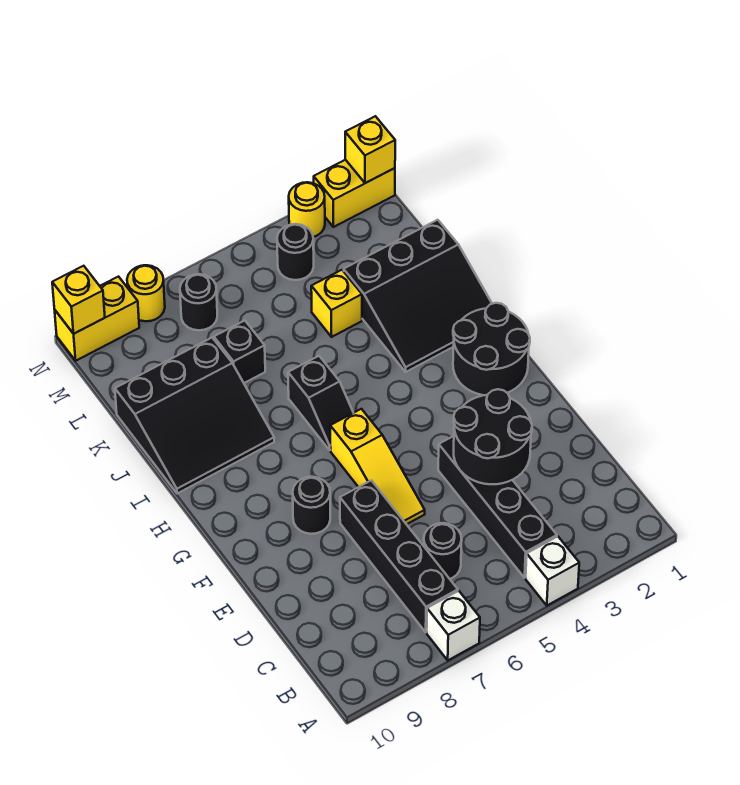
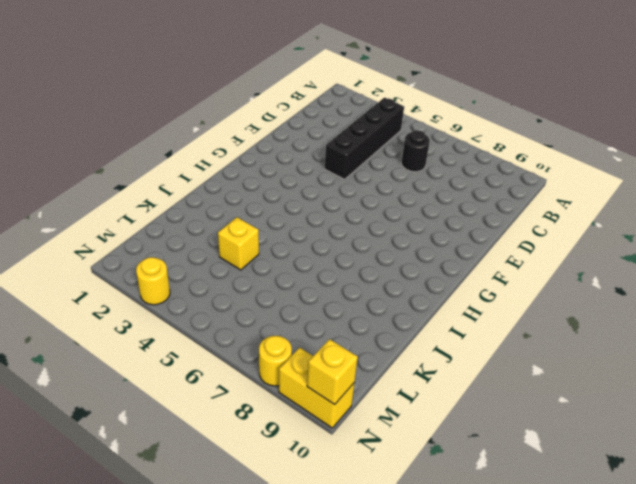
none -> white 1x1 brick [526,537,579,605]
none -> white 1x1 brick [427,591,480,660]
none -> black 1x4 brick [340,480,458,632]

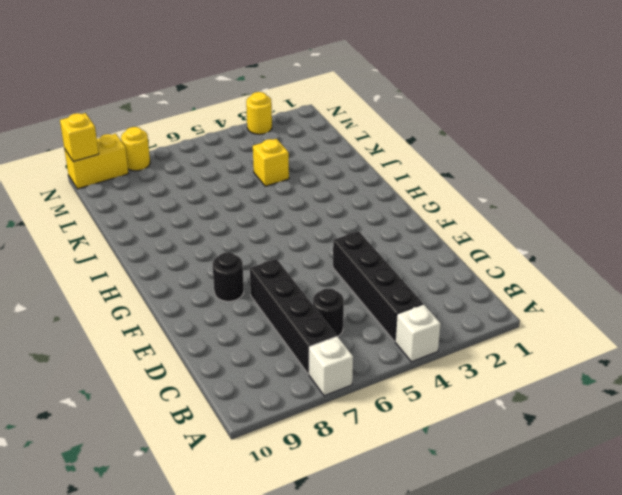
none -> yellow 1x3 slope [330,409,425,524]
none -> black 2x2 round brick [453,303,530,395]
none -> black 1x2 slope [288,356,353,450]

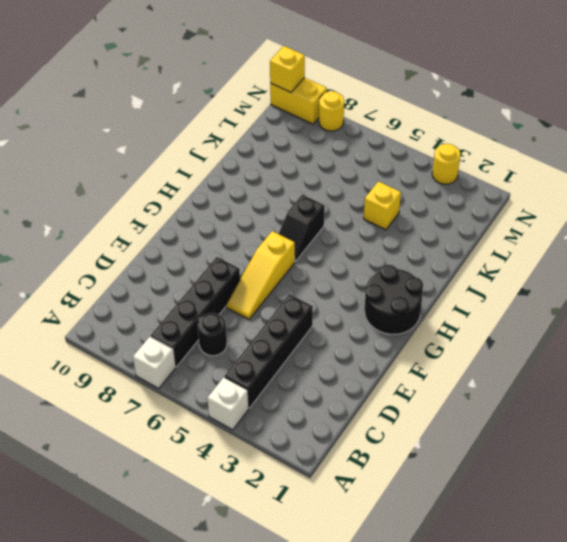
none -> black 1x1 round brick [293,477,330,534]
none -> black 3x3 slope [344,220,492,372]
none -> black 3x3 slope [115,338,274,494]

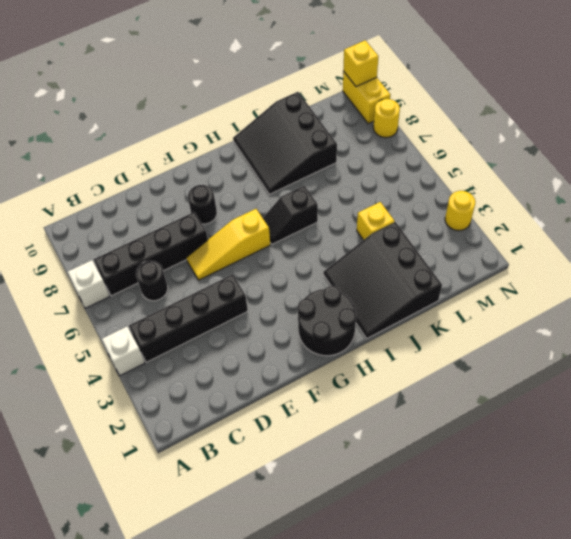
none -> black 1x1 brick [214,321,265,383]
none -> black 1x1 round brick [277,224,314,280]
none -> black 1x1 round brick [180,274,217,330]

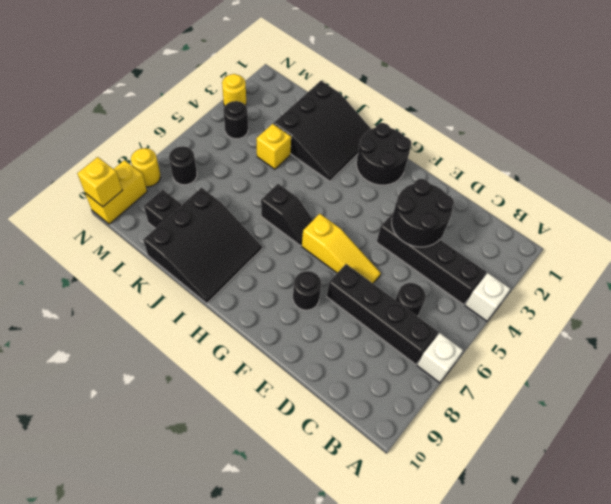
black 1x1 brick [144,190,181,228] -> black 1x1 brick moved to [214,321,265,383]
none -> yellow 1x2 brick [314,160,395,227]
none -> yellow 1x1 brick [345,116,395,183]

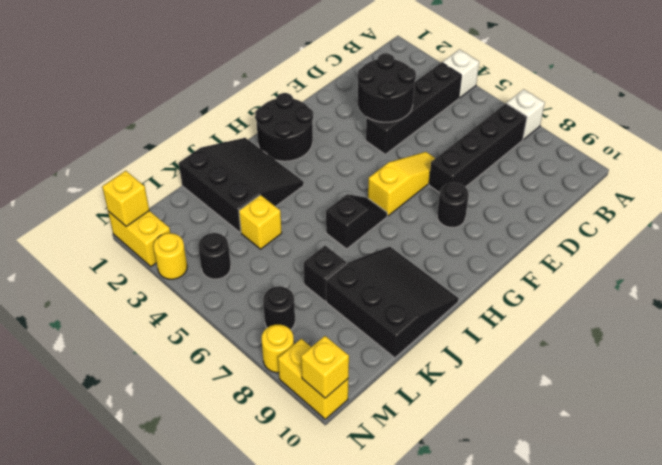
none -> black 1x1 round brick [424,523,462,579]

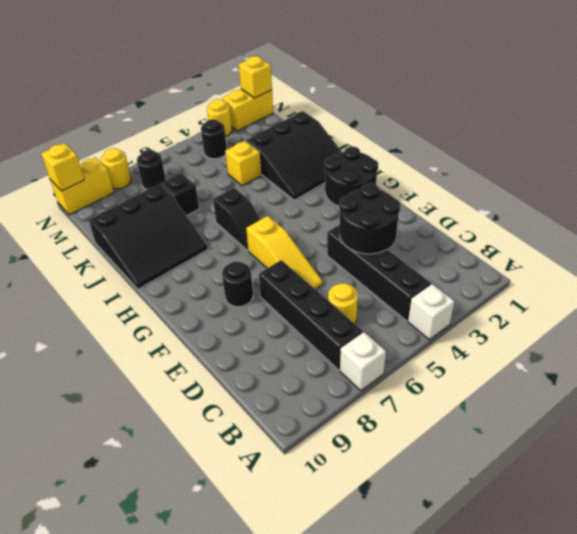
yellow 1x1 round brick [328,283,358,324] -> black 1x1 round brick [424,523,462,579]

